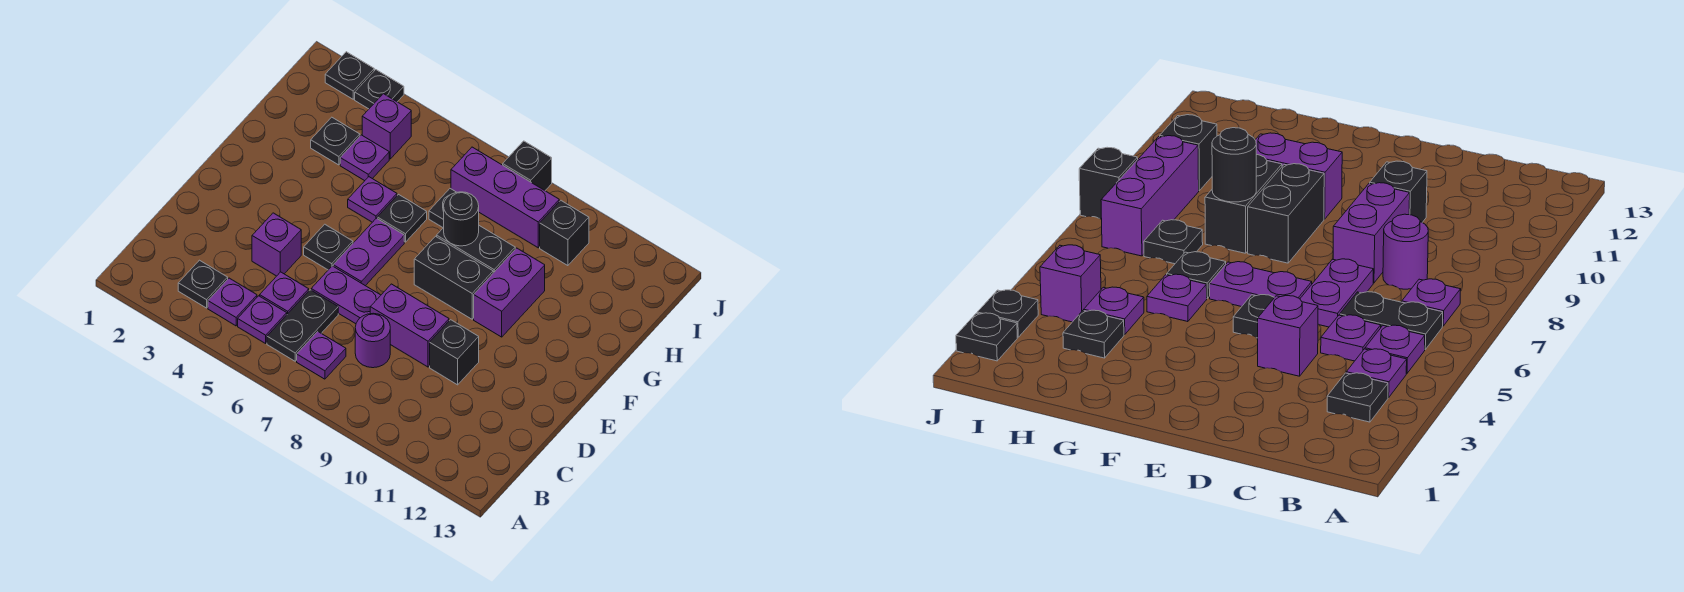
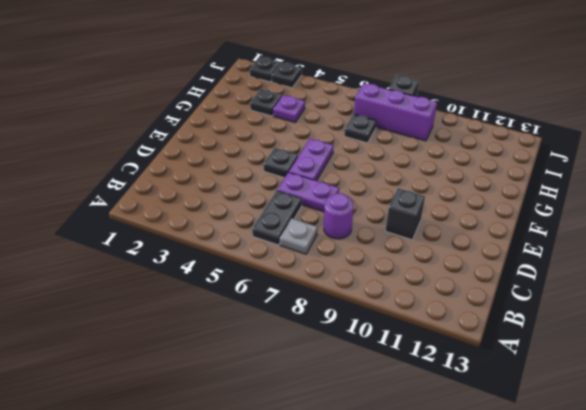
grey 1x1 plate [280,218,318,254] -> purple 1x1 plate [297,332,346,379]
none -> black 1x1 plate [178,260,228,308]
none -> purple 1x1 plate [208,278,257,326]
none -> purple 1x1 plate [238,296,287,343]

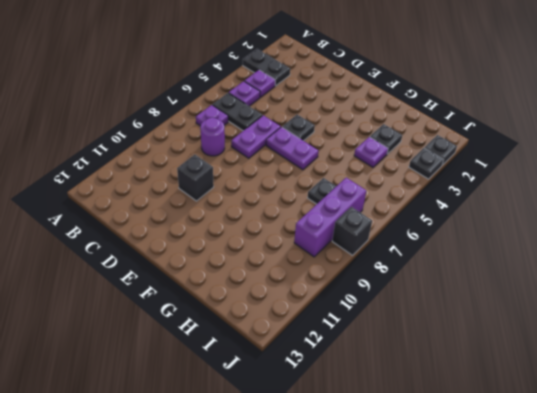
black 1x2 plate [243,49,290,86] -> black 1x1 plate [178,260,228,308]
none -> purple 1x1 plate [260,272,309,314]
none -> purple 1x1 brick [252,213,301,276]
none -> purple 1x2 brick [370,284,449,367]

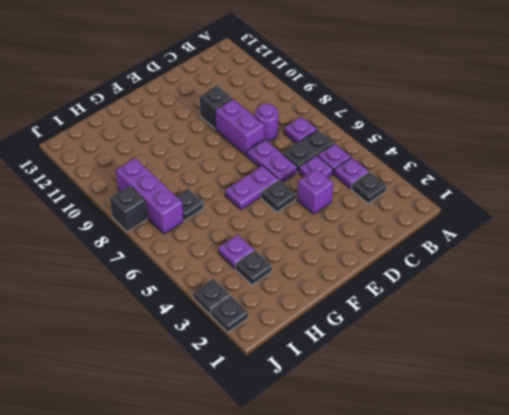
none -> black 1x2 brick [414,236,493,319]
none -> purple 1x2 brick [474,248,545,337]
none -> purple 1x1 plate [348,177,397,222]

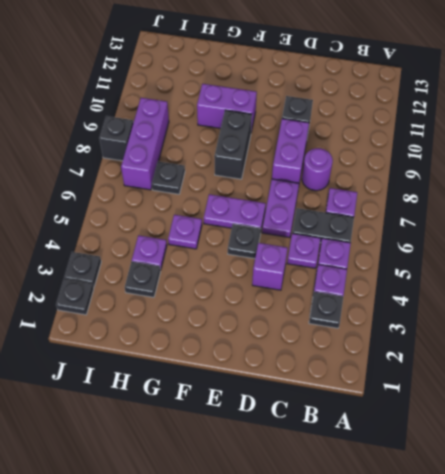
none -> black 1x1 plate [377,194,427,242]
none -> black 1x2 brick [437,226,515,273]
none -> purple 1x1 brick [362,94,411,159]

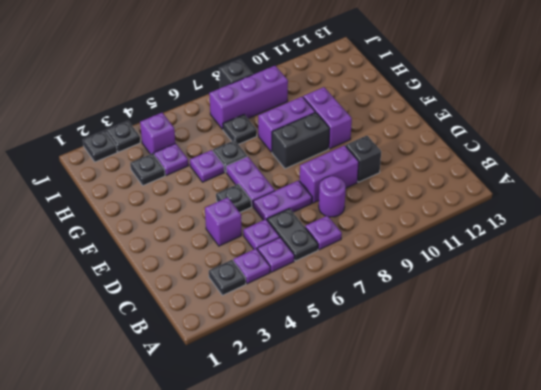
purple 1x2 brick [258,97,315,152] -> black 1x2 brick [437,226,515,273]
none -> black 1x1 brick [540,201,589,266]
none -> black 1x1 round brick [444,192,479,246]

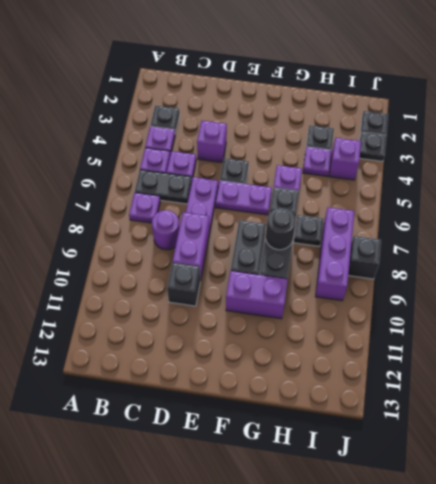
none -> black 1x1 brick [540,201,589,266]

